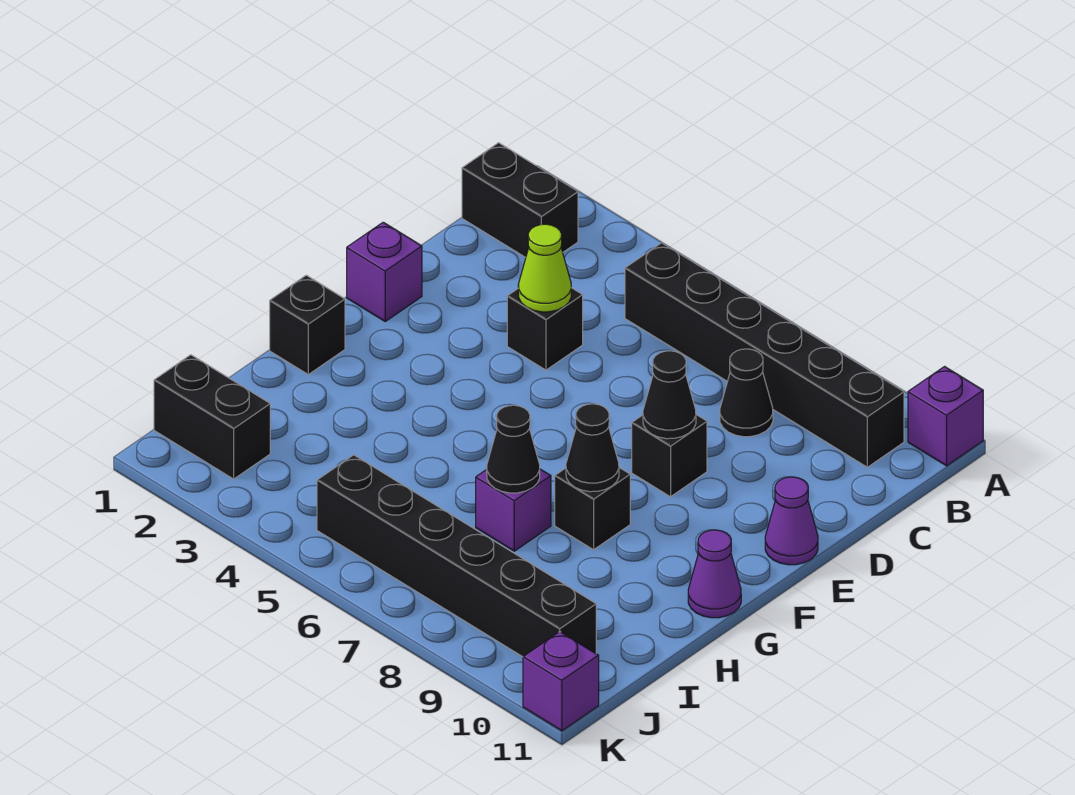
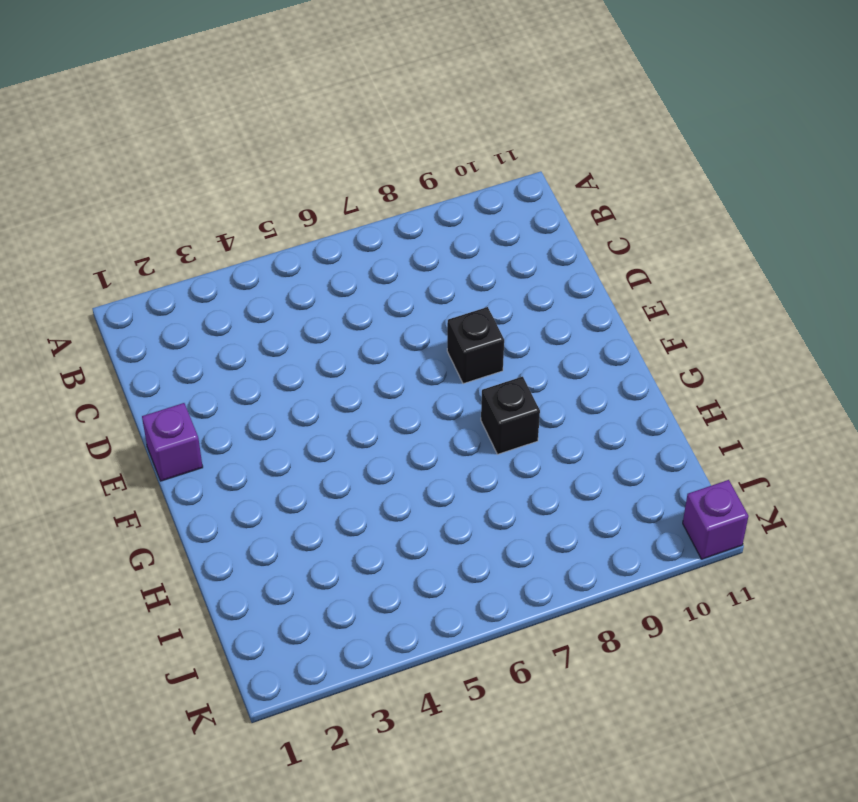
none -> purple 1x1 brick [908,367,983,466]
none -> black 1x2 brick [462,143,578,257]
none -> black 1x6 brick [625,243,904,467]

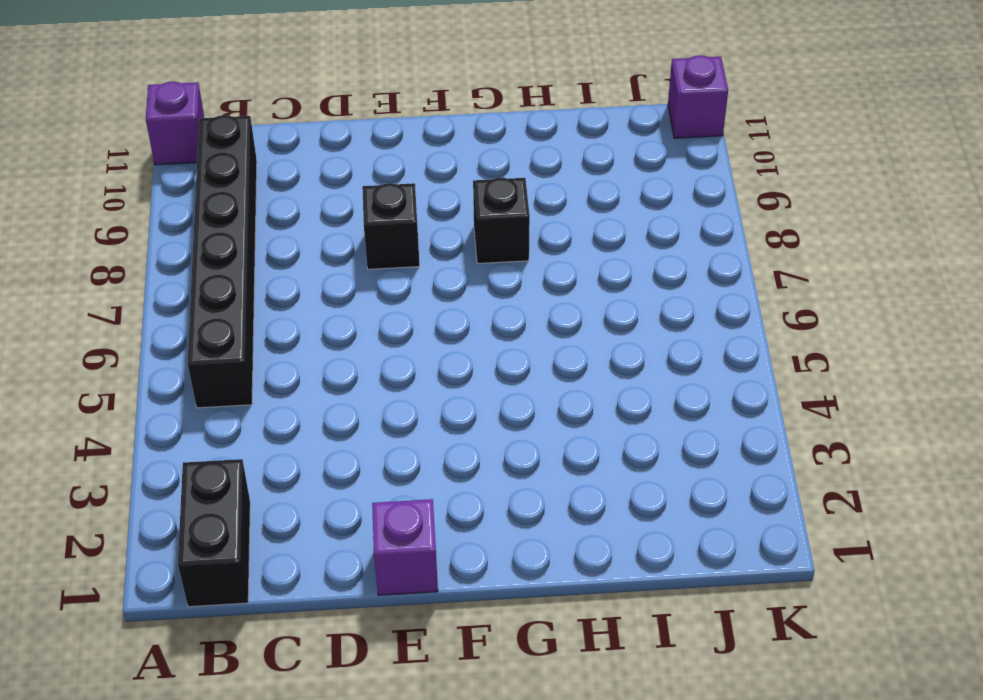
none -> black 1x1 cone [720,349,773,437]
none -> black 1x1 brick [507,288,583,370]
none -> purple 1x1 cone [765,477,818,565]

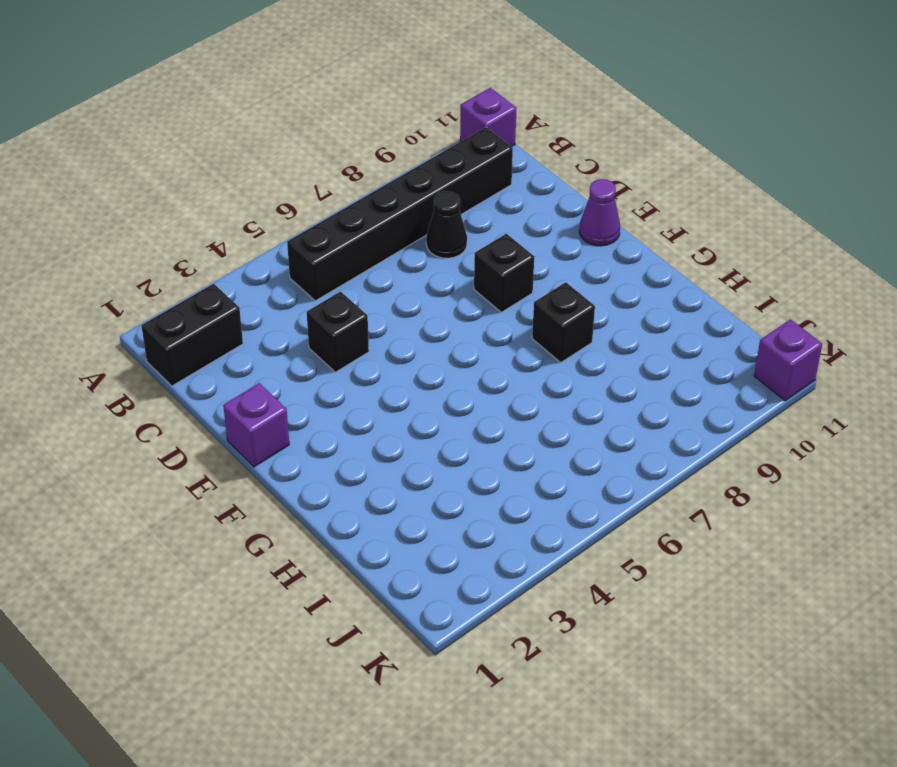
none -> black 1x1 brick [270,275,345,374]
none -> purple 1x1 cone [688,530,741,618]
none -> purple 1x1 brick [476,469,551,551]

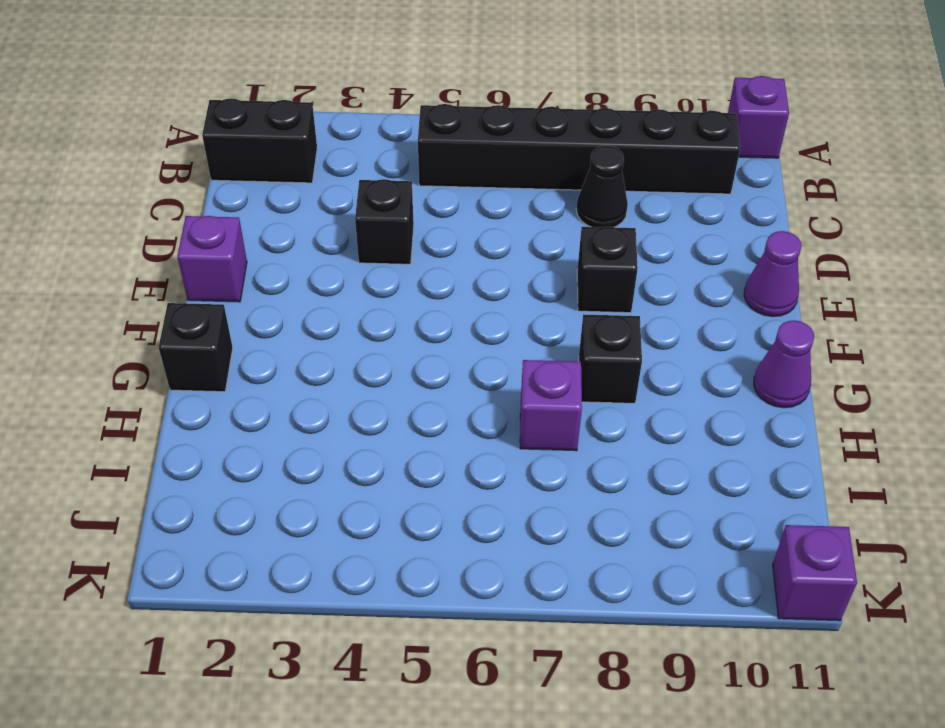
none -> black 1x2 brick [154,355,270,479]
none -> black 1x6 brick [317,455,596,657]
none -> lime 1x1 cone [518,224,571,312]

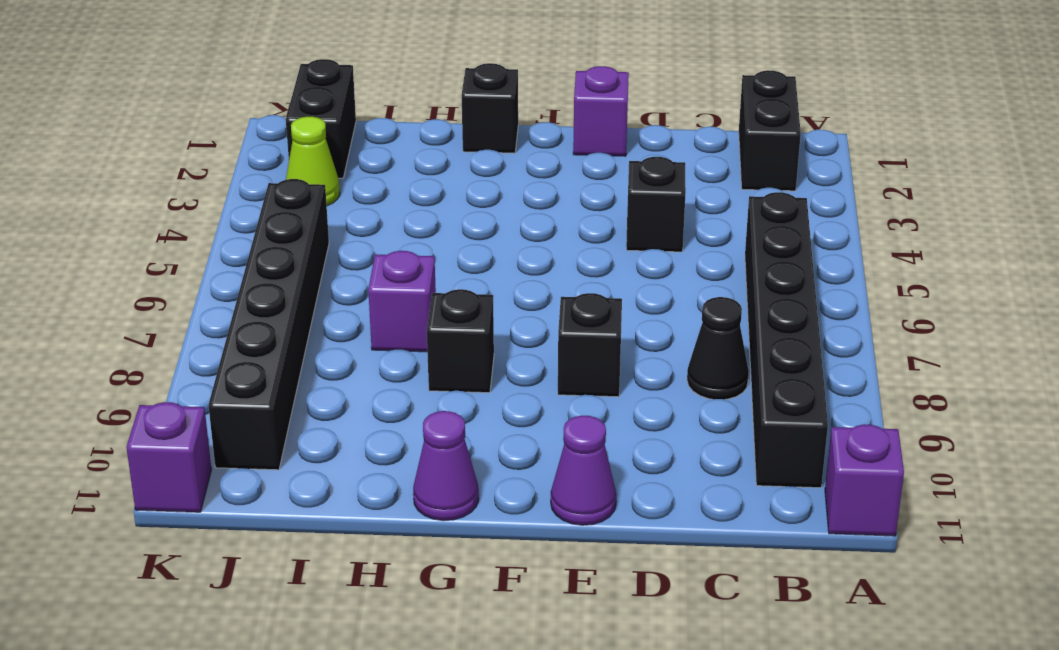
lime 1x1 cone [286,117,340,206] -> lime 1x1 cone moved to [518,224,571,312]
none -> black 1x1 cone [643,351,696,439]
none -> black 1x1 cone [566,404,619,492]
none -> black 1x1 cone [487,405,540,493]

